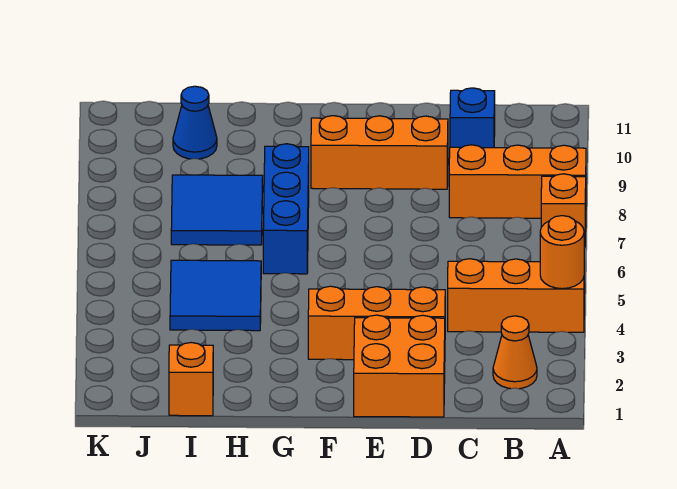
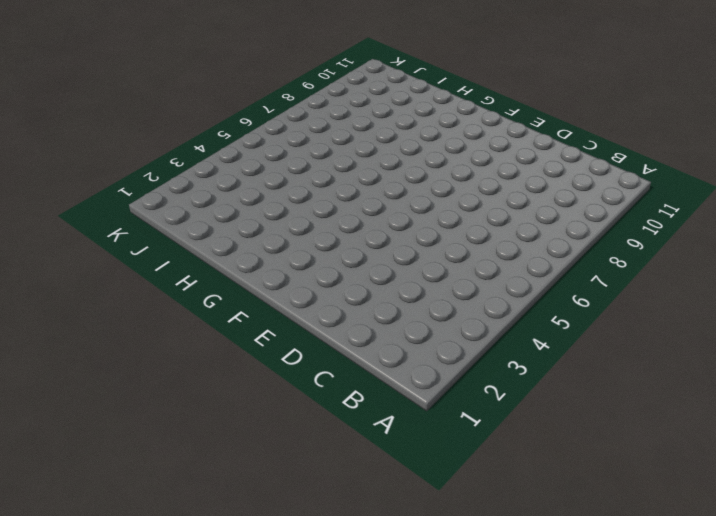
none -> orange 1x3 brick [448,259,584,332]
none -> orange 1x1 brick [541,174,586,247]
none -> orange 1x3 brick [449,145,586,218]

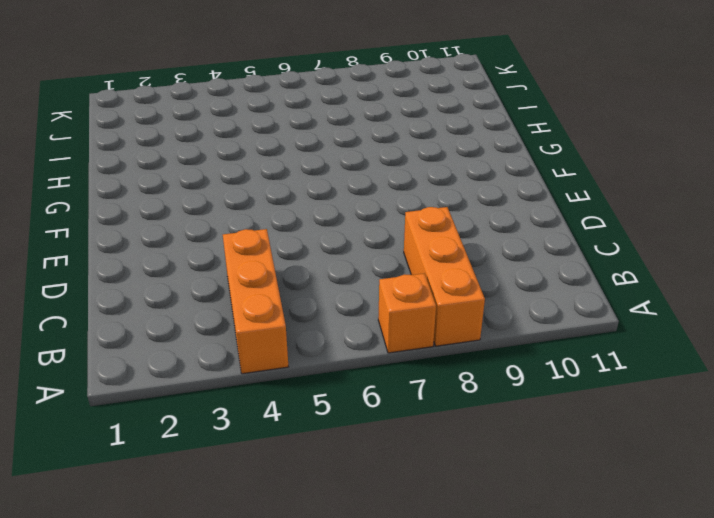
none -> orange 1x1 cone [493,316,537,389]
none -> blue 1x1 brick [450,88,495,148]
none -> orange 2x2 brick [354,315,445,417]

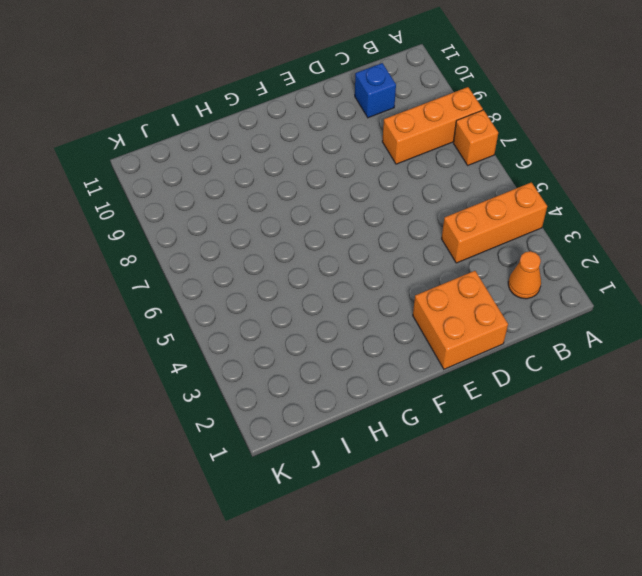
none -> orange 1x3 brick [308,286,445,360]
none -> orange 1x3 brick [311,116,448,189]
none -> blue 1x3 brick [263,144,309,274]

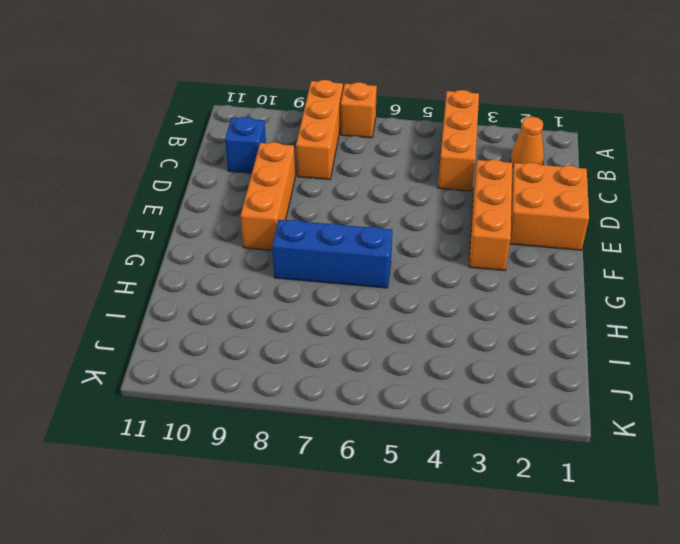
none -> blue 2x2 tile [170,260,261,331]
none -> blue 2x2 tile [171,175,263,245]
none -> orange 1x1 brick [169,343,213,416]

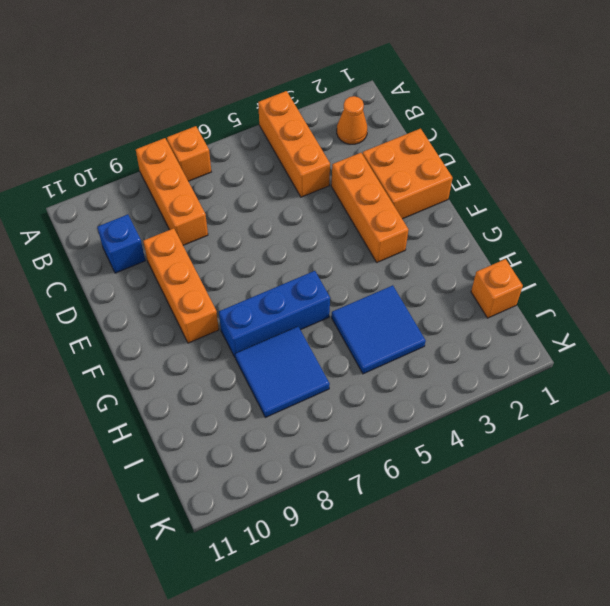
none -> blue 1x1 cone [173,86,217,159]
none -> orange 1x1 round brick [540,216,584,289]

